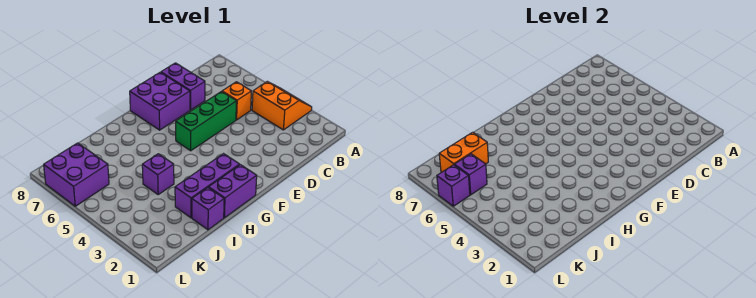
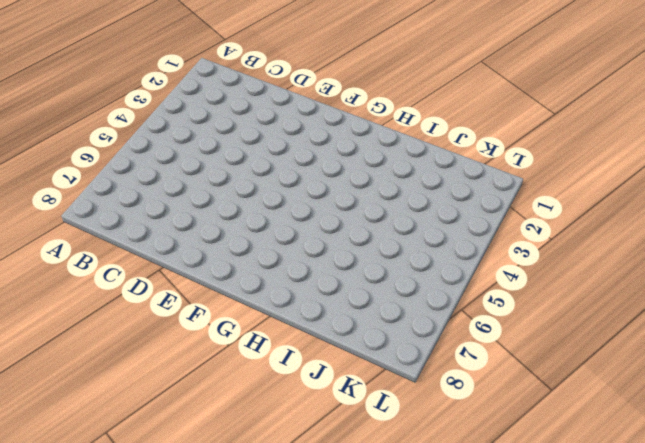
none -> orange 2x2 slope [252,82,312,130]
none -> orange 1x1 brick [222,82,251,120]
none -> green 1x3 brick [176,92,237,151]

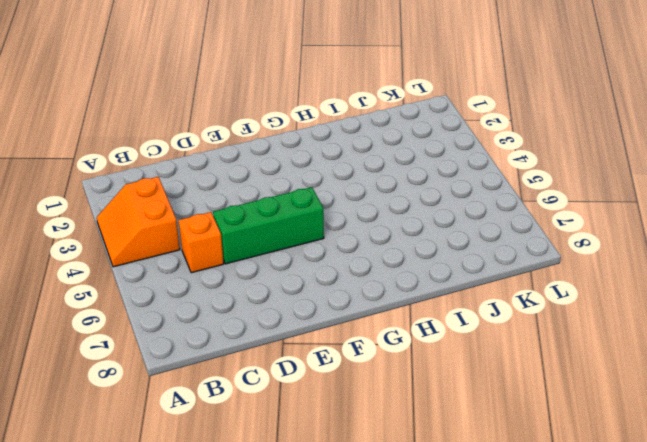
none -> purple 1x2 brick [161,63,205,110]
none -> purple 2x2 brick [130,72,190,130]
none -> purple 1x2 brick [209,165,257,218]

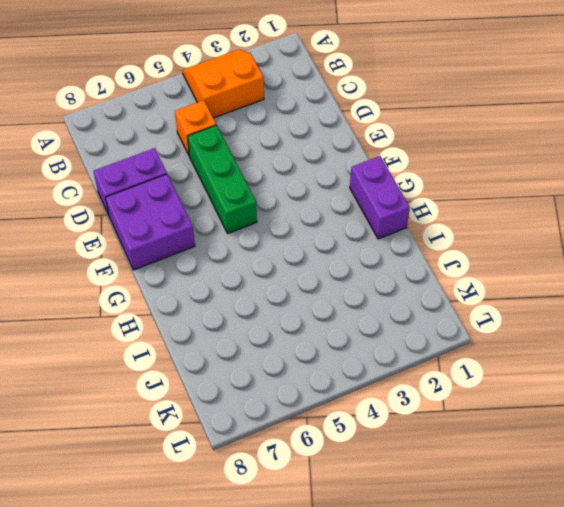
none -> purple 1x3 brick [175,154,240,218]
none -> purple 1x1 brick [192,188,224,230]
none -> purple 1x1 brick [142,154,174,194]

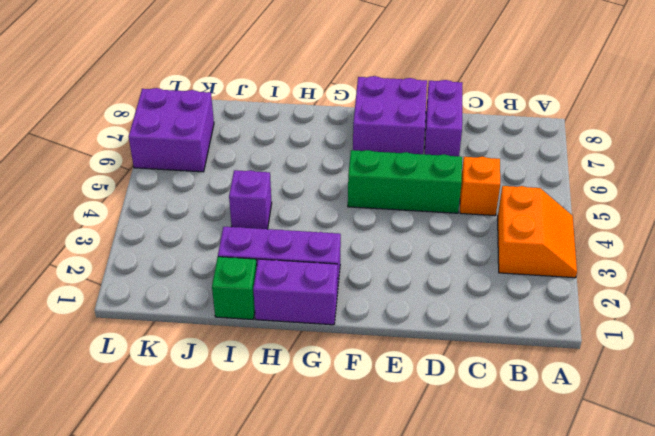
green 1x1 brick [212,257,257,320] -> purple 1x1 brick [192,188,224,230]
none -> orange 1x2 brick [439,132,488,173]
none -> purple 1x1 brick [455,154,487,195]
none -> purple 1x1 brick [437,165,470,206]

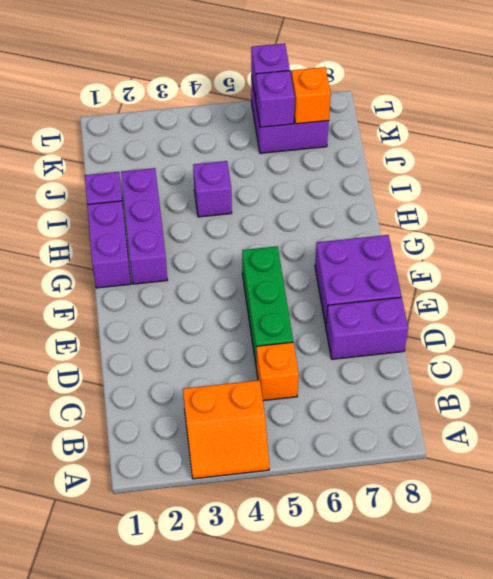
orange 1x1 brick [291,67,331,124] -> orange 1x2 brick [439,132,488,173]

